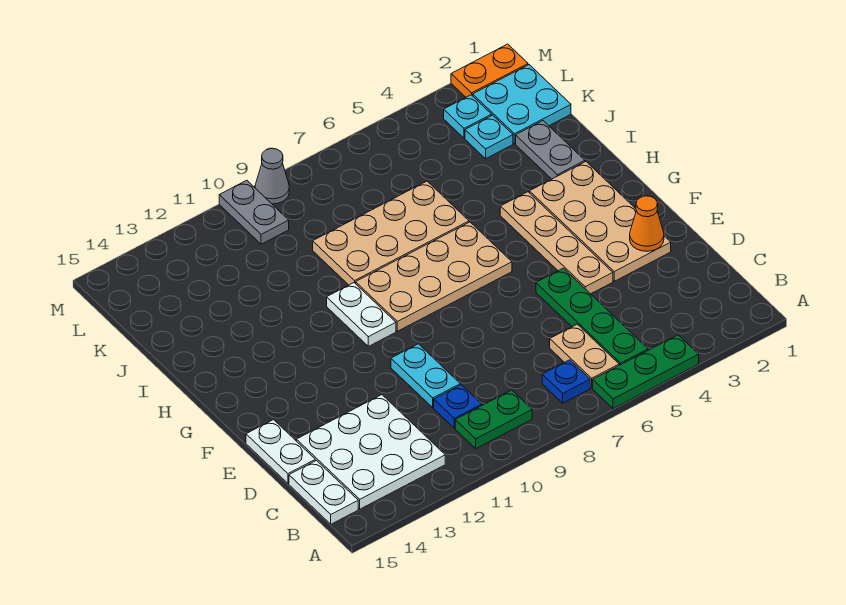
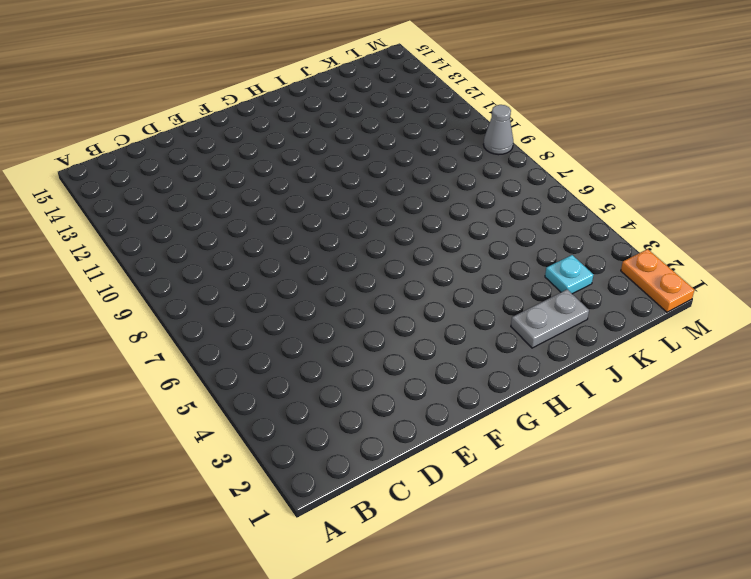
none -> green 1x3 plate [593,335,699,409]
none -> green 1x4 plate [536,268,648,365]
none -> tan 1x2 plate [550,324,619,388]

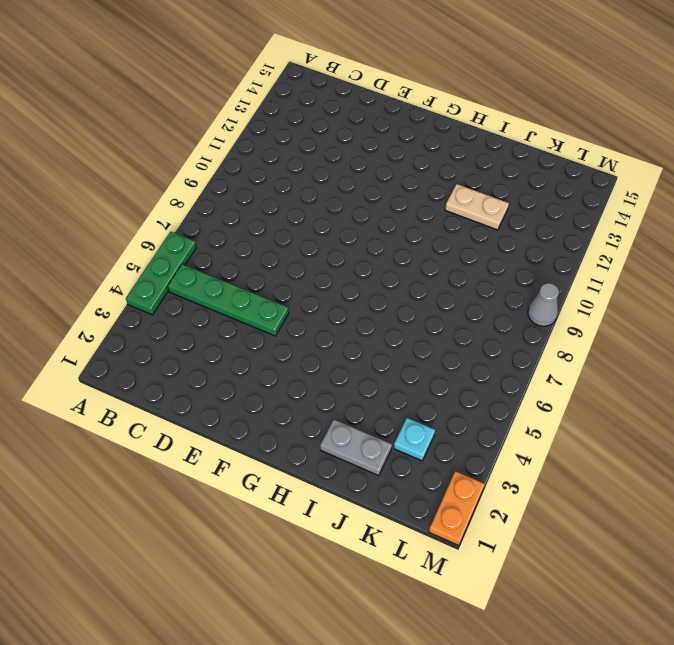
tan 1x2 plate [445,184,509,230] -> tan 1x2 plate moved to [550,324,619,388]
none -> blue 1x1 plate [542,360,590,403]
none -> green 1x2 plate [455,390,532,448]
none -> white 3x3 plate [296,395,445,509]

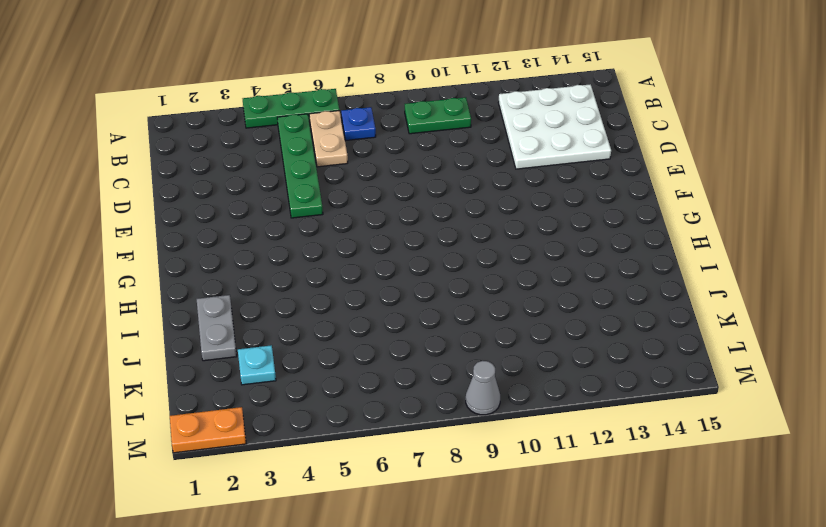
none -> white 1x2 plate [289,460,358,524]
none -> blue 1x1 plate [434,385,482,428]
none -> cyan 1x2 plate [391,344,460,408]

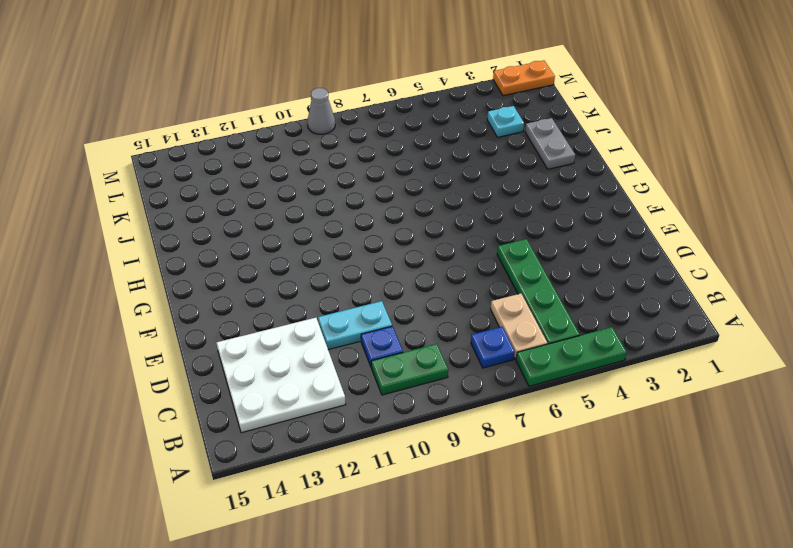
cyan 1x2 plate [318,301,392,350] -> cyan 1x2 plate turned to [391,344,460,408]
none -> white 1x2 plate [289,460,358,524]
none -> white 1x2 plate [246,420,315,483]
none -> tan 2x4 plate [529,162,671,281]

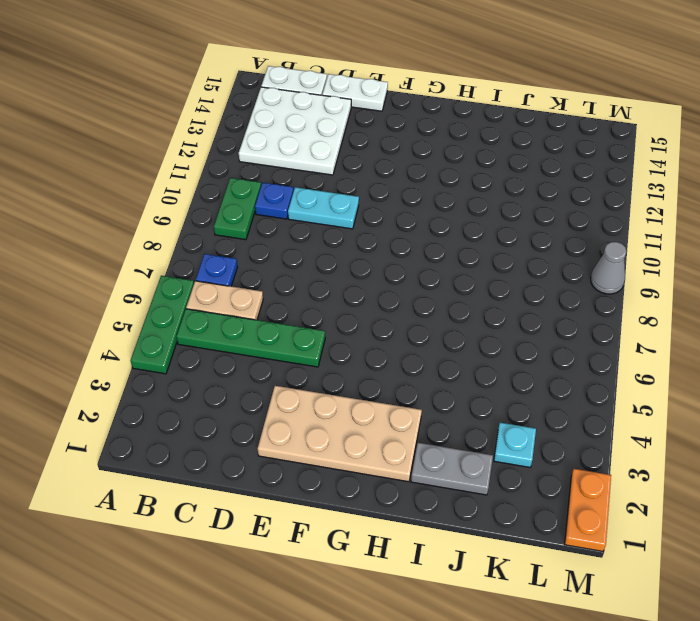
none -> tan 1x4 plate [500,192,613,294]
none -> tan 2x4 plate [356,222,512,331]
none -> white 1x2 plate [327,283,396,346]

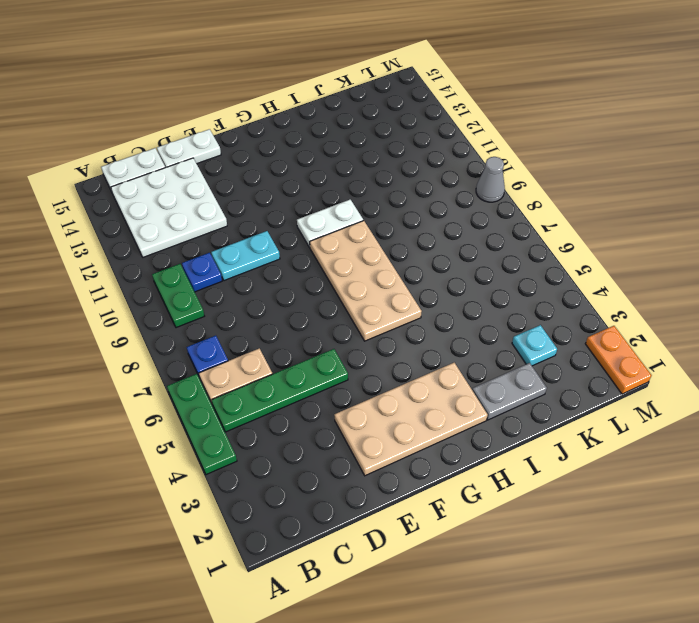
none -> tan 1x4 plate [500,192,613,294]
none -> tan 2x4 plate [313,181,469,285]
none -> cyan 2x2 plate [473,65,571,144]

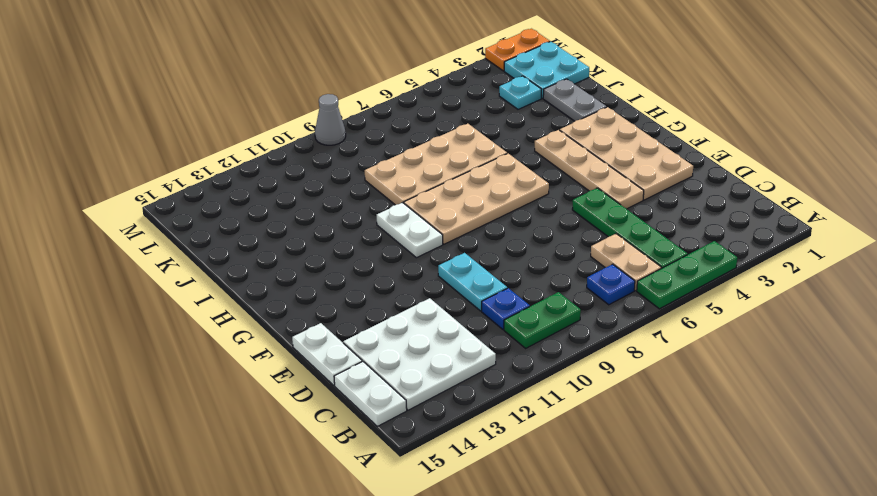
none -> cyan 1x1 plate [444,95,492,138]
none -> grey 1x2 plate [219,180,289,244]
none -> orange 1x1 cone [630,196,664,251]

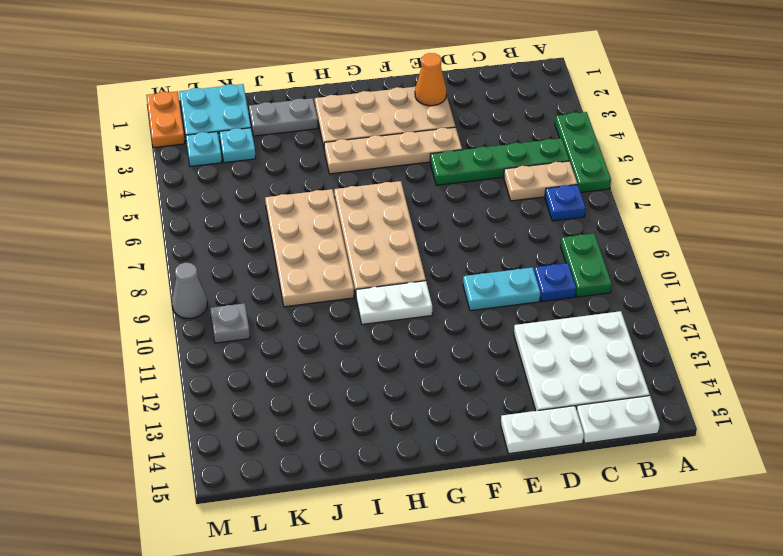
grey 1x1 plate [210,303,250,343] -> grey 1x2 plate [219,180,289,244]

